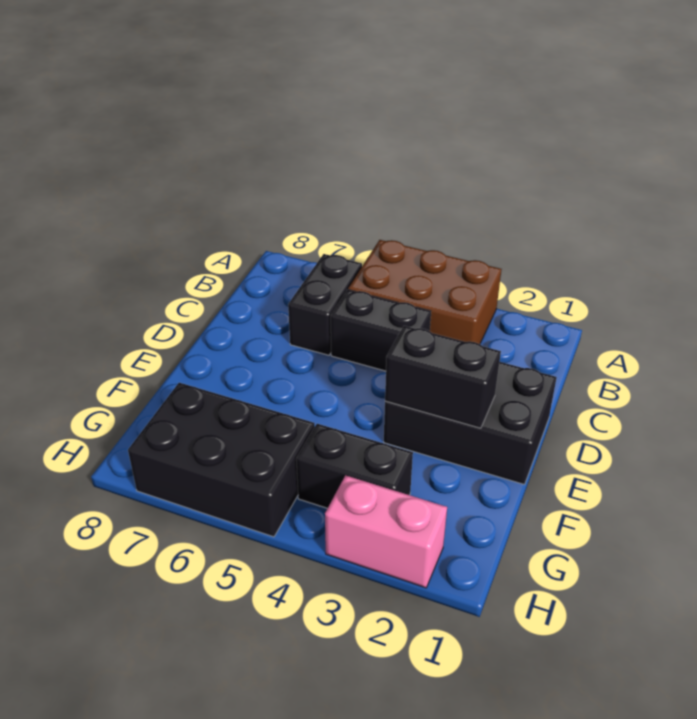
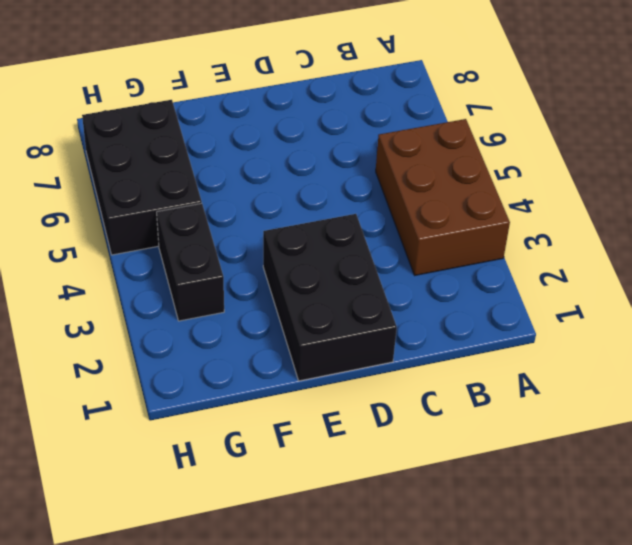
none -> black 1x2 brick [288,254,362,355]
none -> black 1x2 brick [331,290,431,371]

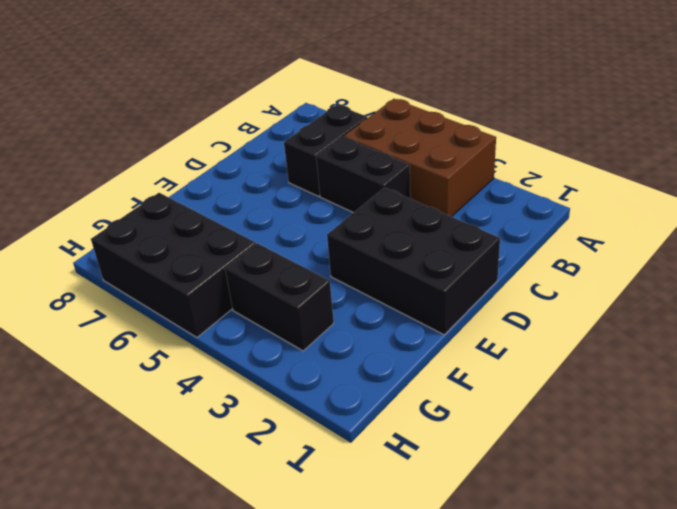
none -> pink 1x2 brick [325,475,447,588]
none -> black 1x2 brick [385,326,501,428]

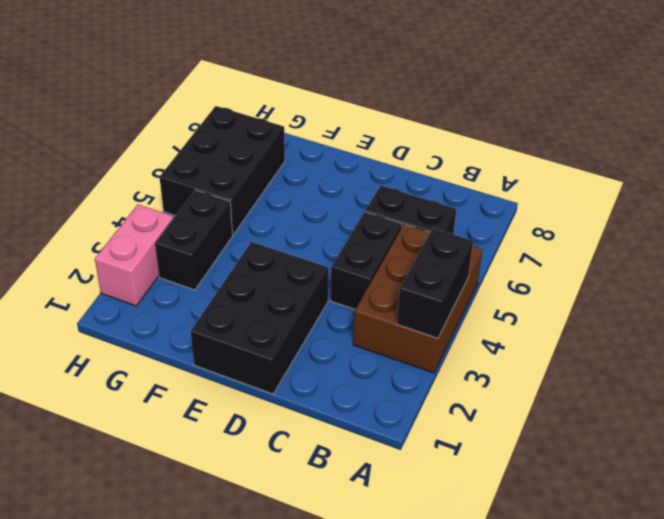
black 1x2 brick [397,228,473,338] -> black 1x2 brick moved to [385,326,501,428]

